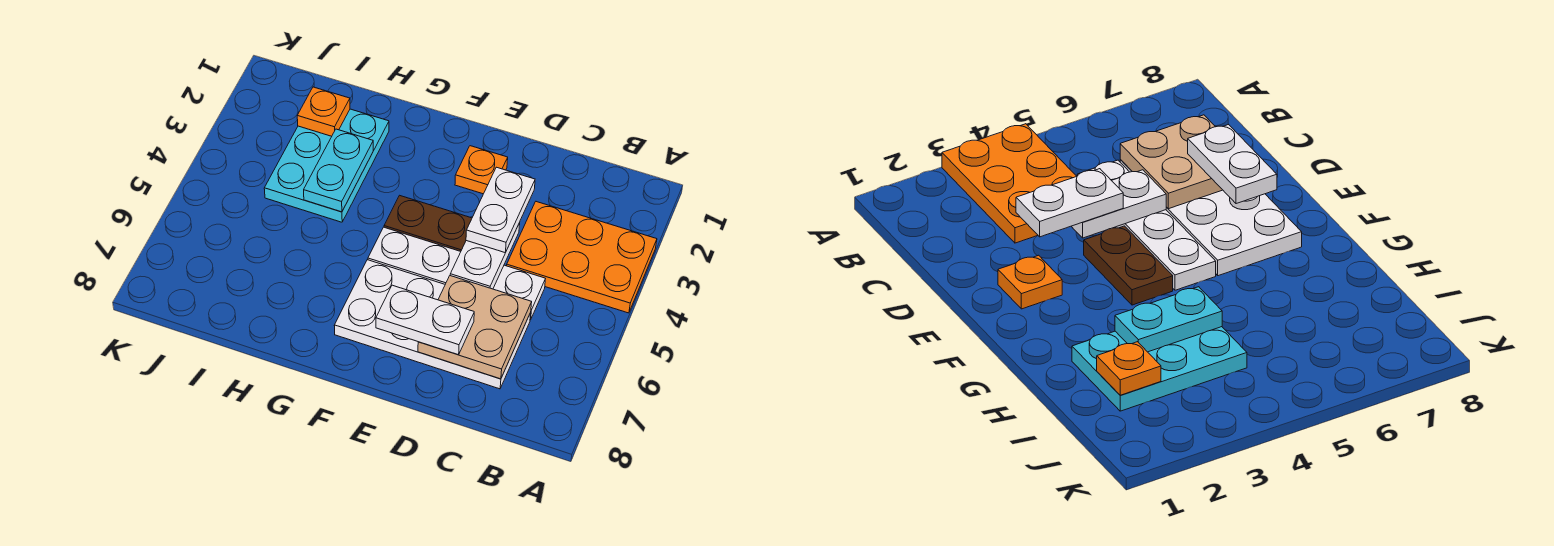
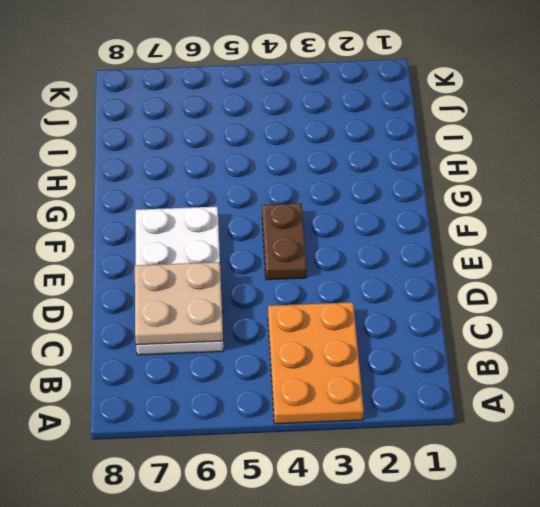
none -> white 1x4 plate [368,227,545,320]
none -> orange 1x1 plate [455,146,508,194]
none -> cyan 2x3 plate [264,109,389,222]

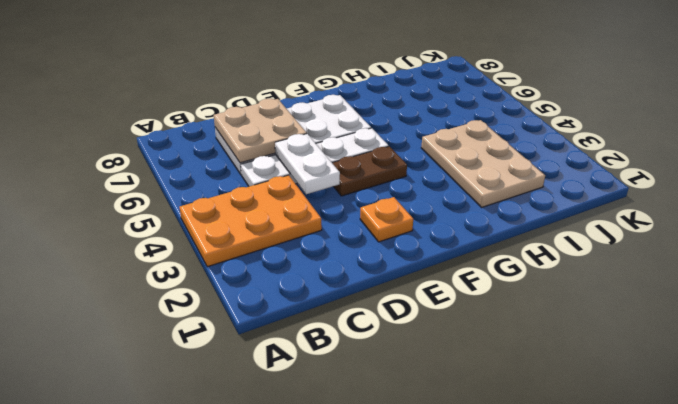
tan 2x3 plate [421,120,545,207] -> cyan 2x3 plate [264,109,389,222]
none -> cyan 1x2 plate [304,129,373,212]
none -> orange 1x1 plate [297,87,350,136]
none -> white 1x2 plate [466,167,535,253]

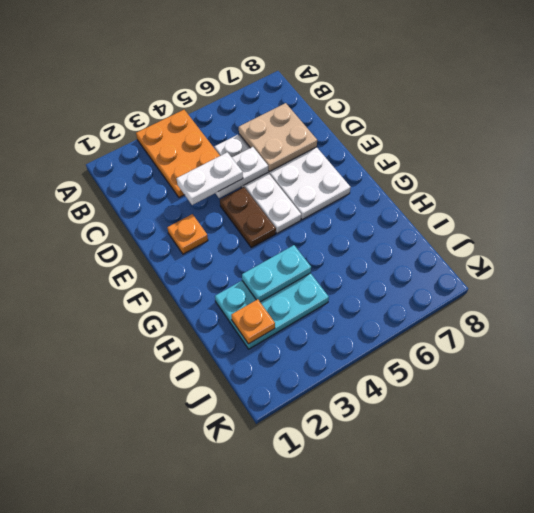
none -> white 1x2 plate [376,285,474,355]

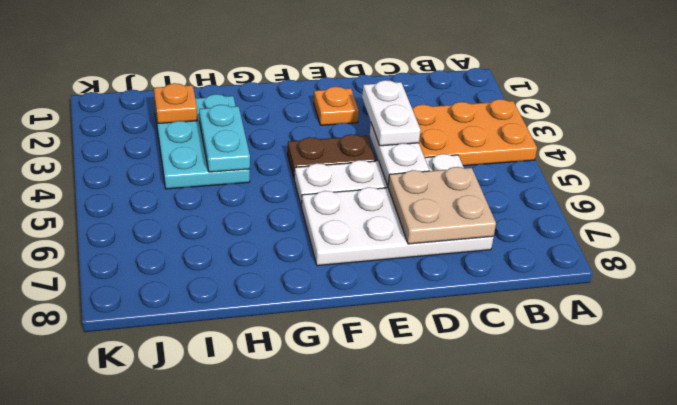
none -> white 1x2 plate [376,285,474,355]

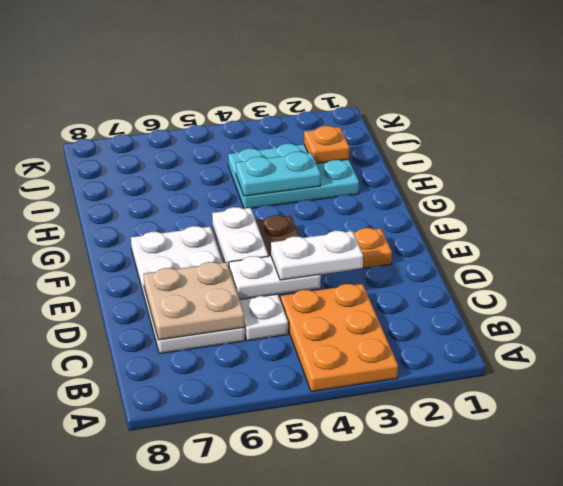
white 1x2 plate [212,207,268,267] -> white 1x2 plate moved to [376,285,474,355]

